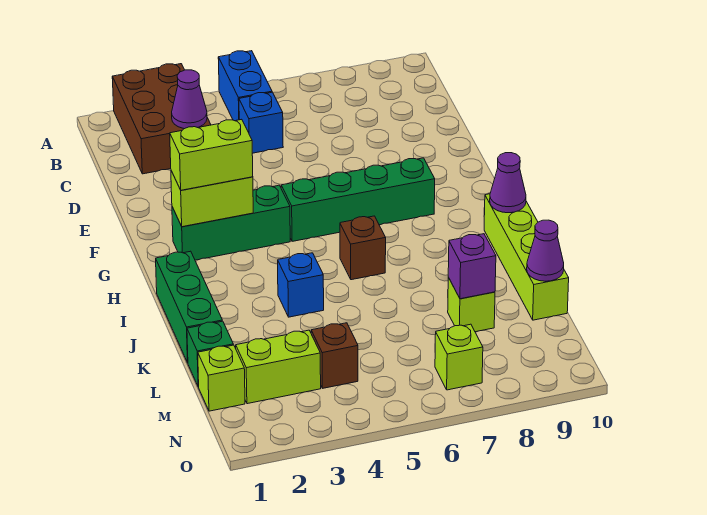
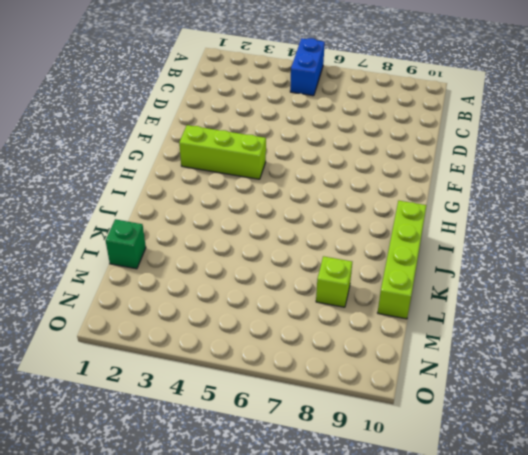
lime 1x3 brick [179,125,266,179] -> green 1x3 brick [172,185,290,260]
none -> brown 2x3 brick [112,64,211,174]
none -> blue 1x1 brick [239,92,283,153]
none -> green 1x4 brick [281,158,435,241]

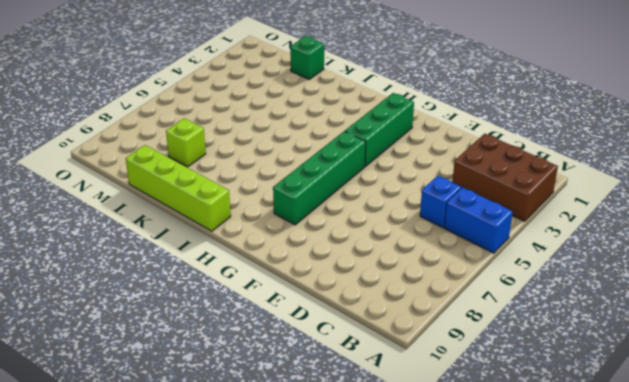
none -> green 1x3 brick [156,251,222,363]
none -> brown 1x1 brick [340,216,386,280]
none -> blue 1x1 brick [278,253,324,317]

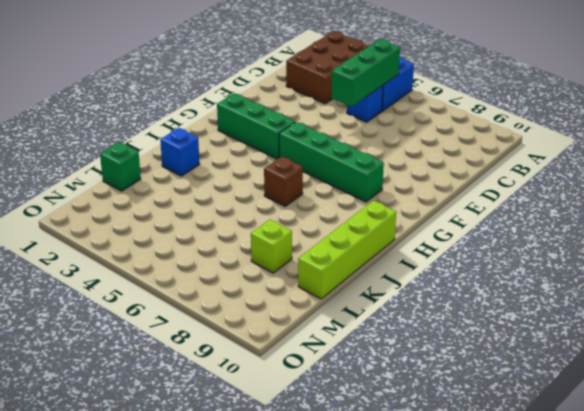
green 1x3 brick [331,39,400,107] -> green 1x3 brick moved to [156,251,222,363]
blue 1x1 brick [160,128,200,176] -> blue 1x1 brick moved to [278,253,324,317]
none -> lime 1x1 brick [198,345,245,411]
none -> lime 1x2 brick [236,330,321,404]
none -> brown 1x1 brick [311,323,358,388]

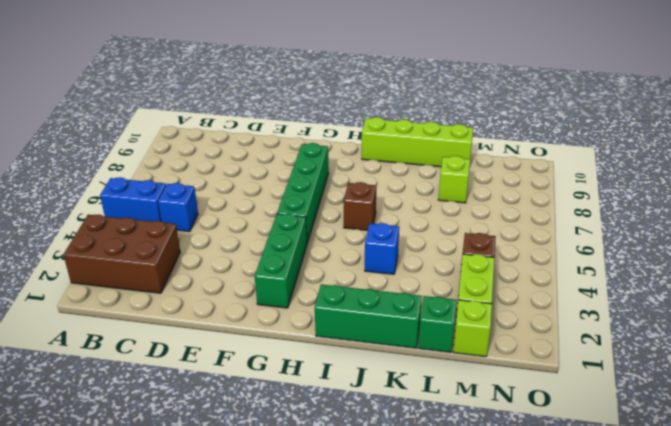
none -> lime 1x1 brick [435,324,483,390]
none -> purple 1x1 cone [172,70,207,129]
none -> lime 1x2 brick [171,171,253,227]

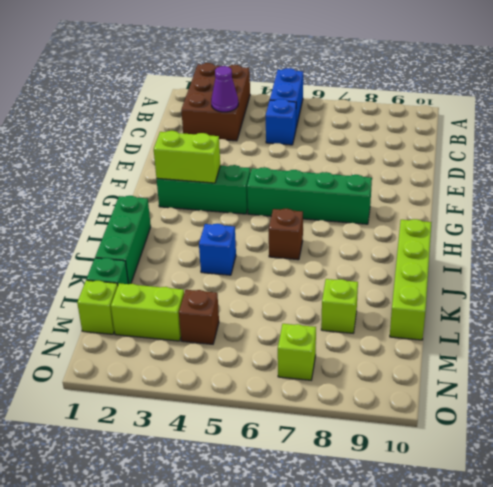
none -> purple 1x1 cone [490,153,526,213]
none -> purple 1x1 brick [448,234,496,299]
none -> purple 1x1 cone [527,220,564,281]

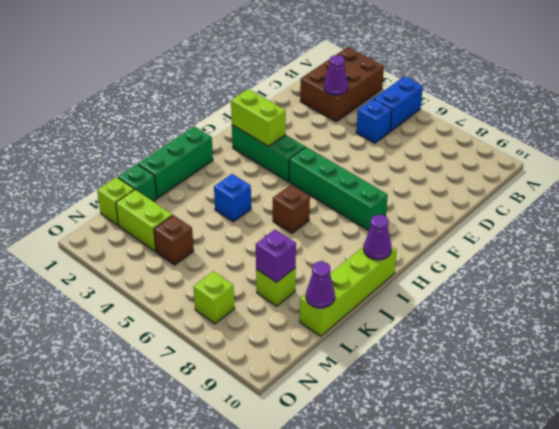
none -> lime 1x2 brick [170,119,253,190]

